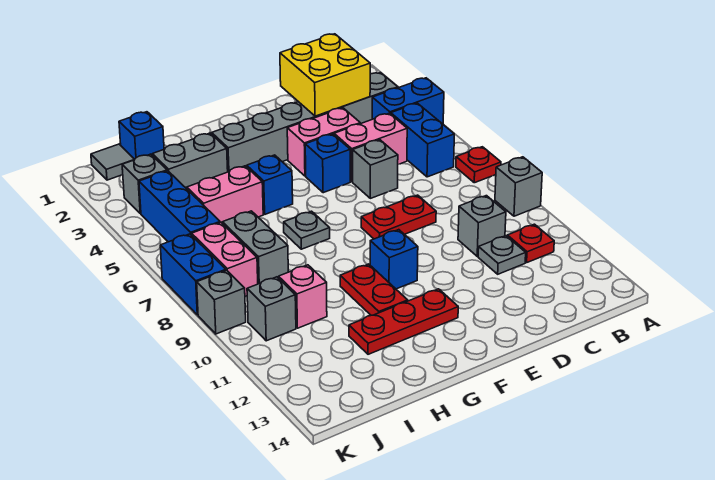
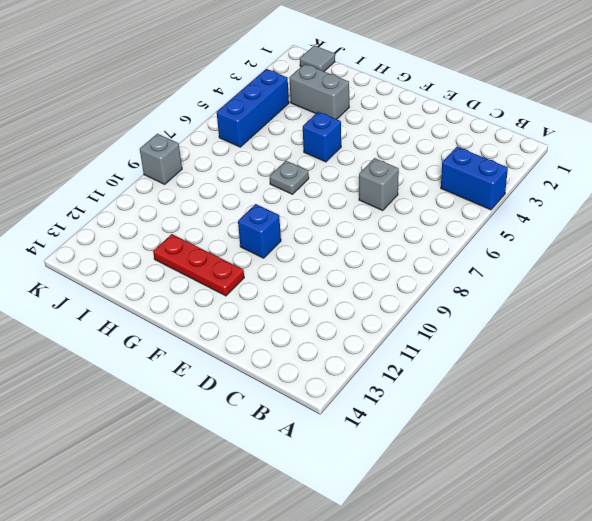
none -> red 1x1 plate [456,147,501,183]
none -> grey 1x1 brick [495,157,542,216]
none -> grey 1x6 brick [212,72,398,172]
none -> blue 1x2 brick [391,103,454,177]

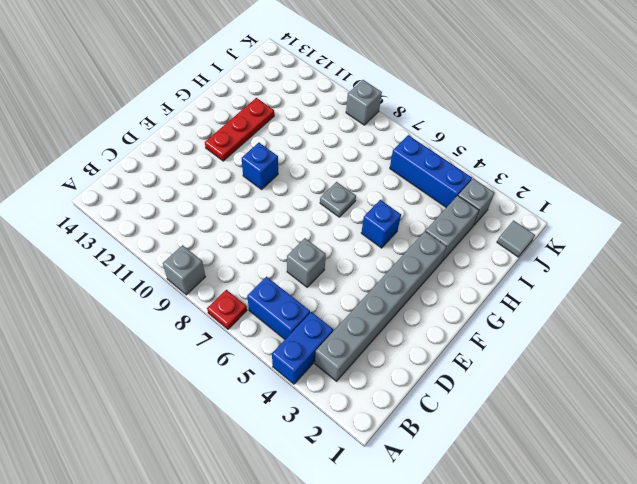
none -> red 1x1 plate [507,224,554,262]
none -> pink 1x2 brick [334,113,407,182]
none -> grey 1x1 brick [458,196,506,256]
none -> grey 1x1 plate [478,236,526,274]

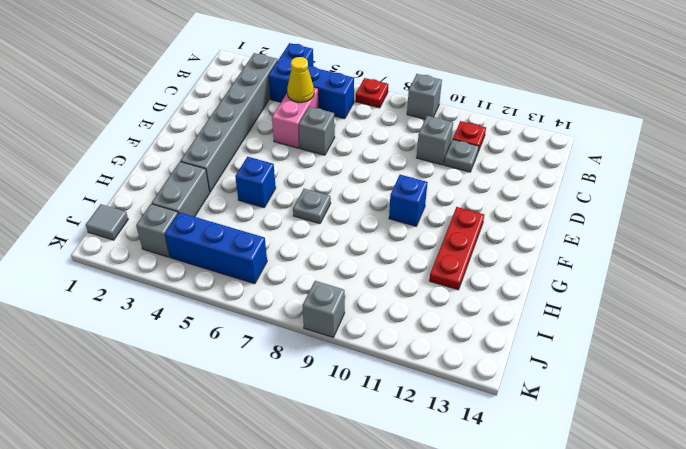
yellow 1x1 cone [287,57,314,102] -> none
none -> pink 1x2 brick [287,108,360,176]
none -> red 1x2 plate [361,195,436,239]
none -> blue 1x1 brick [305,134,350,193]
none -> red 1x2 plate [340,264,408,315]

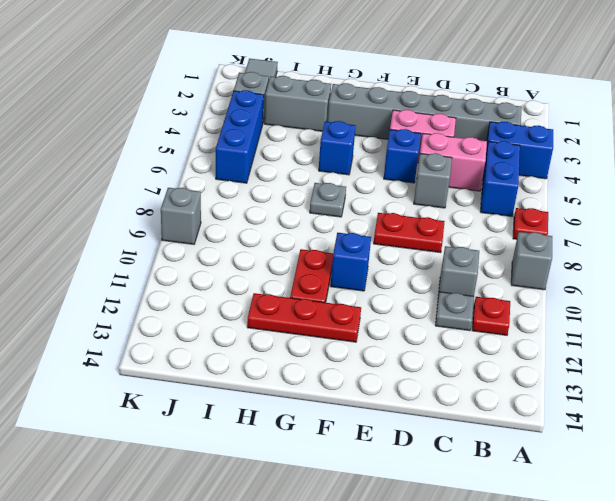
none -> pink 1x2 brick [187,166,263,223]
none -> blue 1x1 brick [119,112,164,159]
none -> grey 1x2 brick [222,211,288,284]
none -> pink 1x1 brick [278,265,327,328]

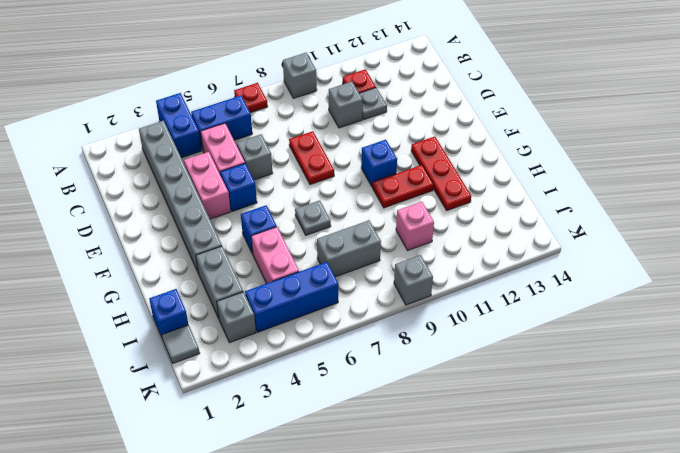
none -> pink 1x2 brick [192,222,258,296]
none -> grey 1x1 brick [247,277,296,341]
none -> blue 1x2 brick [160,234,226,315]
none -> yellow 2x2 brick [280,34,370,116]

